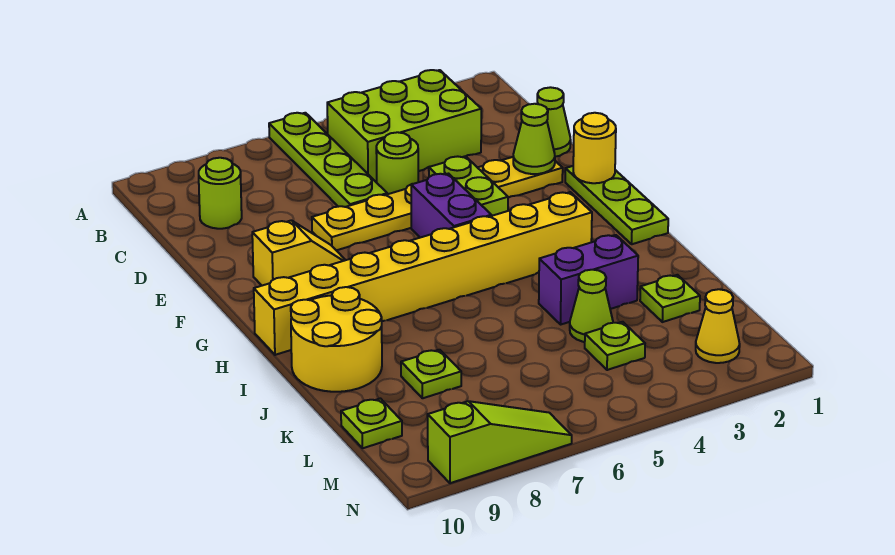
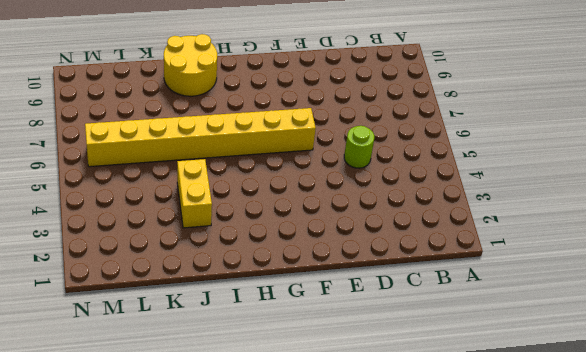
yellow 1x8 brick [85,108,316,167] -> yellow 1x8 brick turned to [254,192,592,355]
yellow 1x2 brick [177,159,212,228] -> purple 1x2 brick [539,235,638,324]
none -> lime 1x4 plate [269,113,387,207]
none -> lime 2x3 brick [327,70,481,183]
none -> lime 1x1 round brick [199,158,242,229]

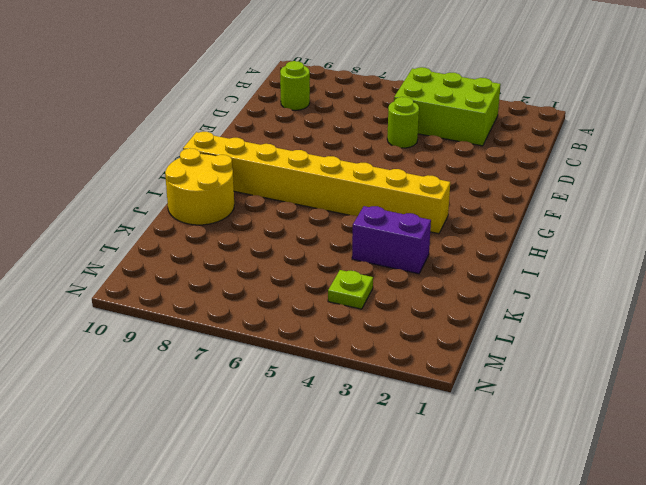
none -> lime 1x4 plate [269,113,387,207]
none -> lime 1x1 cone [537,87,571,157]
none -> yellow 1x6 plate [312,157,563,250]

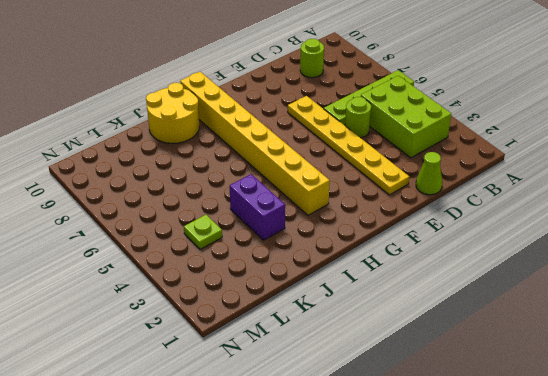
none -> lime 1x3 plate [565,166,668,244]
none -> purple 1x2 brick [411,174,491,238]
none -> yellow 1x2 slope [252,220,345,286]

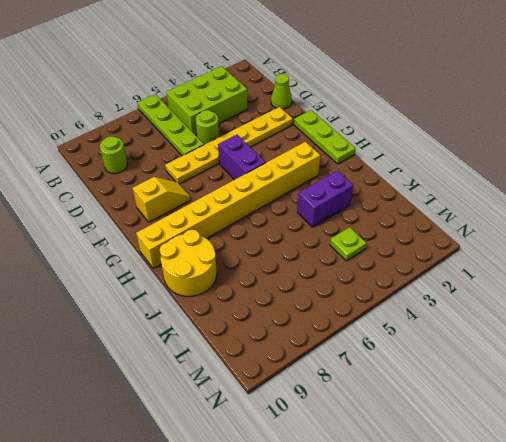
none -> lime 1x1 plate [640,275,700,322]
none -> lime 1x1 cone [570,270,613,342]
none -> lime 1x1 plate [401,350,461,398]

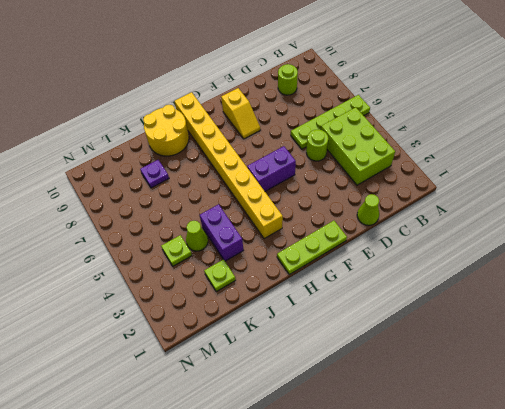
purple 1x1 plate [140,160,169,188] -> lime 1x1 plate [401,350,461,398]
none -> yellow 1x6 plate [312,157,563,250]
none -> lime 1x1 plate [341,398,402,448]
none -> yellow 1x1 cone [696,289,740,363]

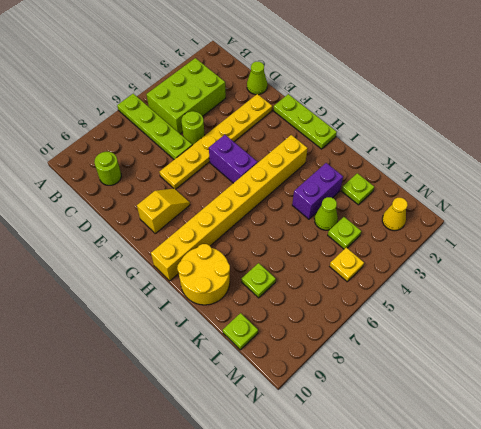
yellow 1x1 plate [330,248,364,282] -> none
none -> lime 1x3 slope [428,401,572,483]
none -> lime 1x1 cone [513,104,555,174]
none -> lime 1x2 plate [429,156,508,216]

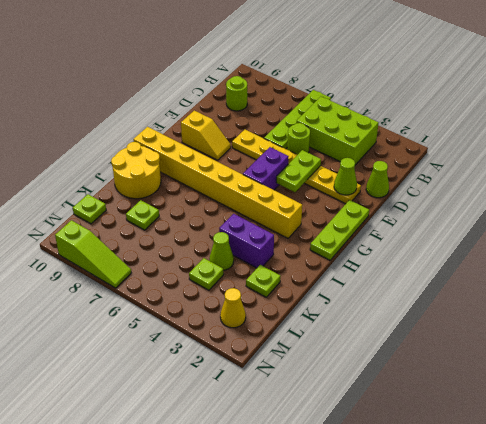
none -> yellow 1x1 round brick [573,113,616,183]

